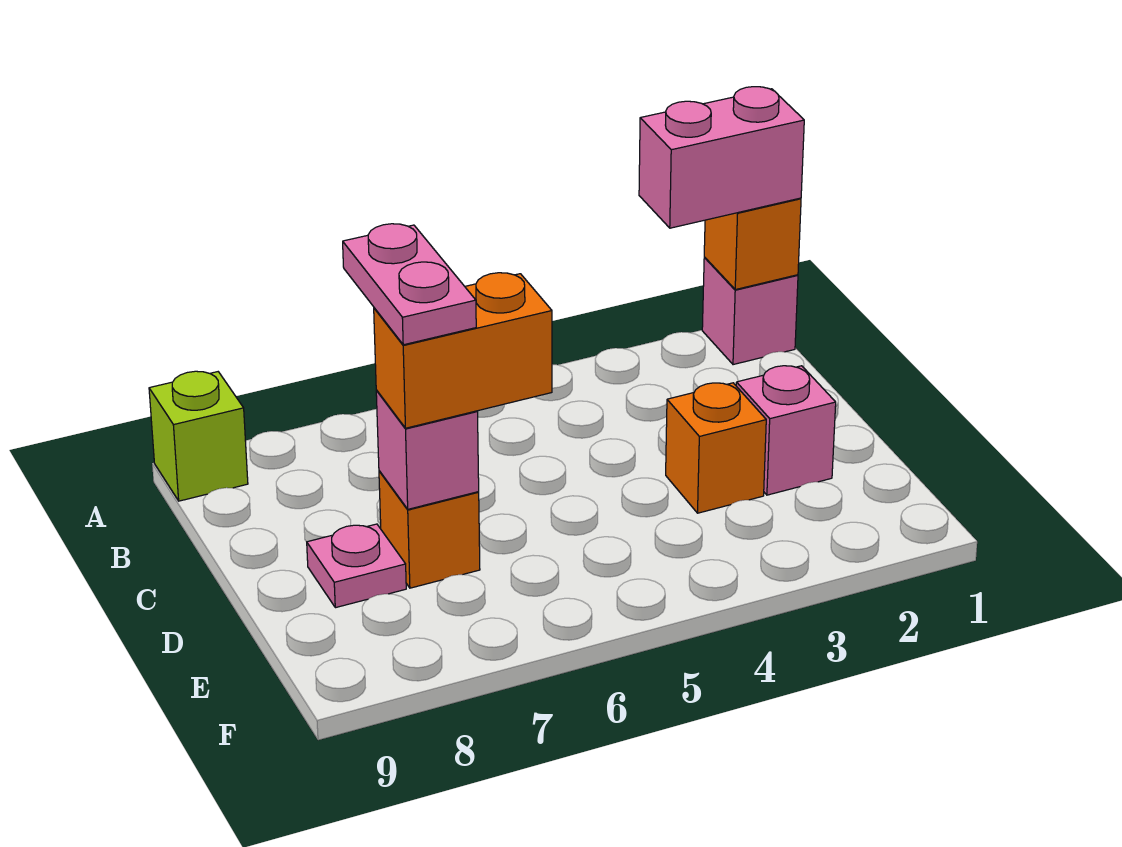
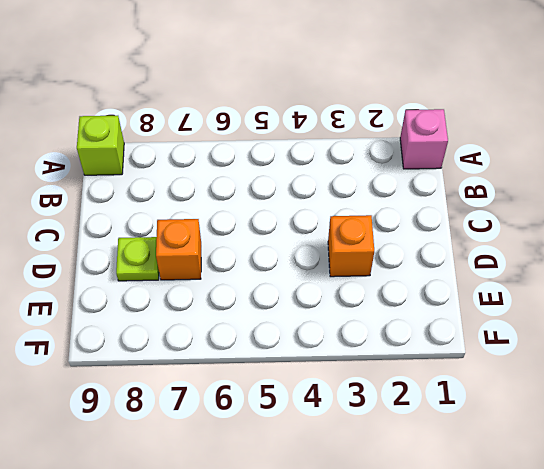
lime 1x1 plate [116,237,159,281] -> pink 1x1 plate [307,524,406,608]
none -> pink 1x1 brick [736,366,836,495]
none -> orange 1x1 brick [704,198,801,290]

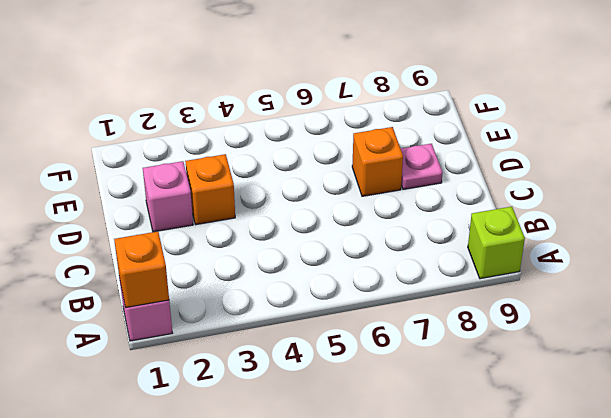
none -> pink 1x1 brick [376,391,479,509]
none -> pink 1x2 brick [639,87,804,228]

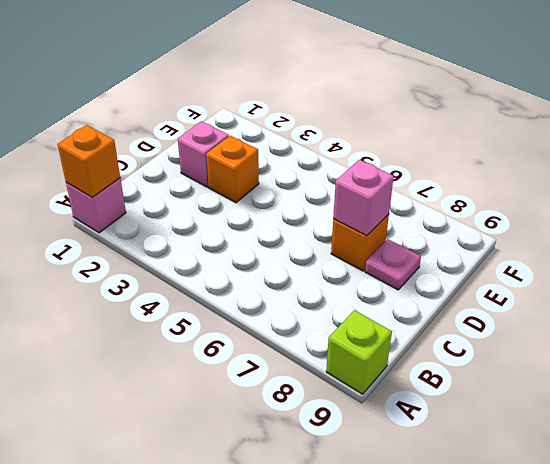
none -> pink 1x2 brick [639,87,804,228]
none -> orange 1x2 brick [374,273,552,428]

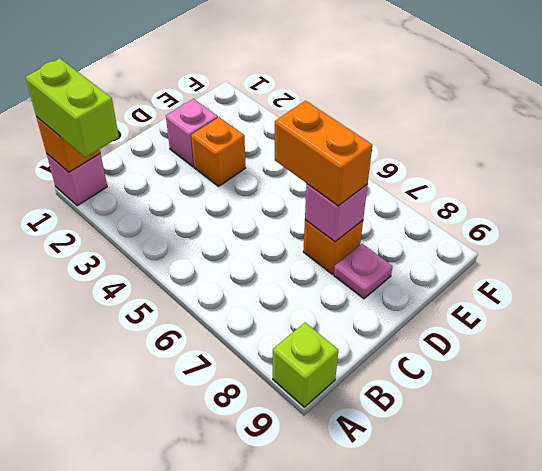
lime 1x2 brick [25,58,119,158] -> pink 1x2 brick [639,87,804,228]
none -> pink 1x2 plate [343,224,476,345]

